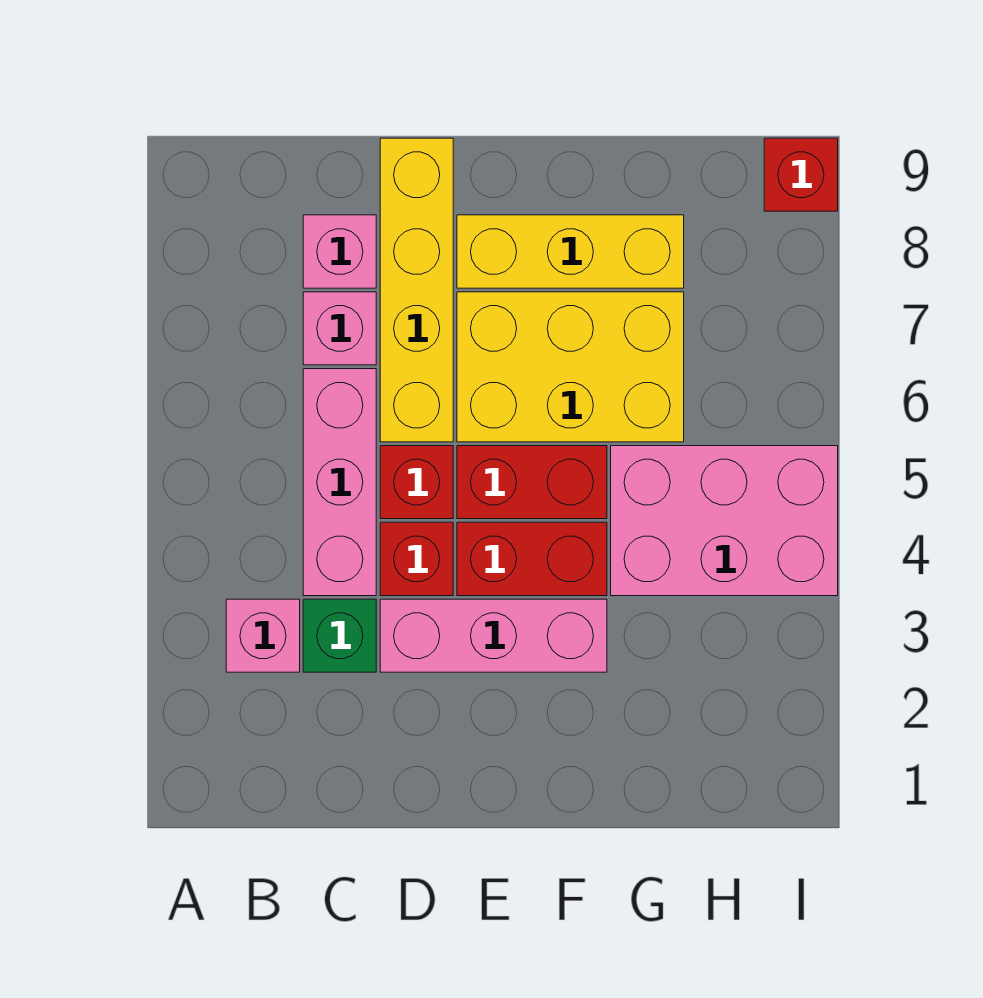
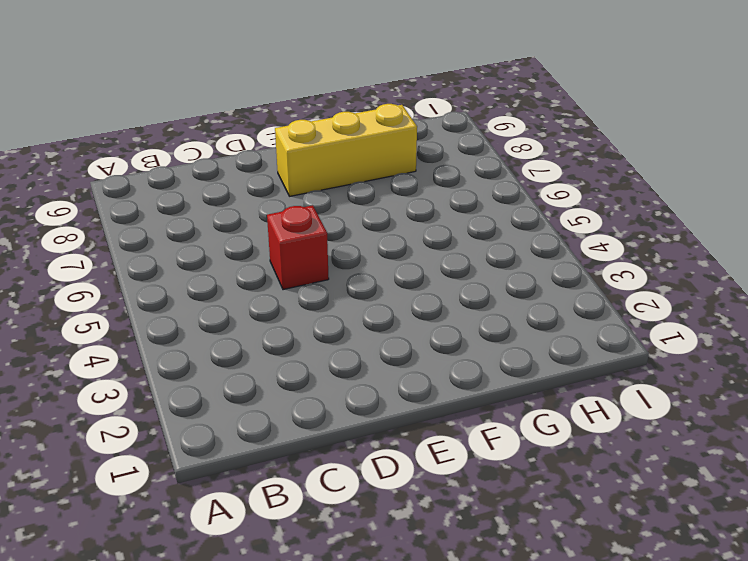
none -> pink 1x1 brick [226,599,300,672]
none -> green 1x1 brick [303,599,376,672]
none -> pink 1x3 brick [303,369,376,596]

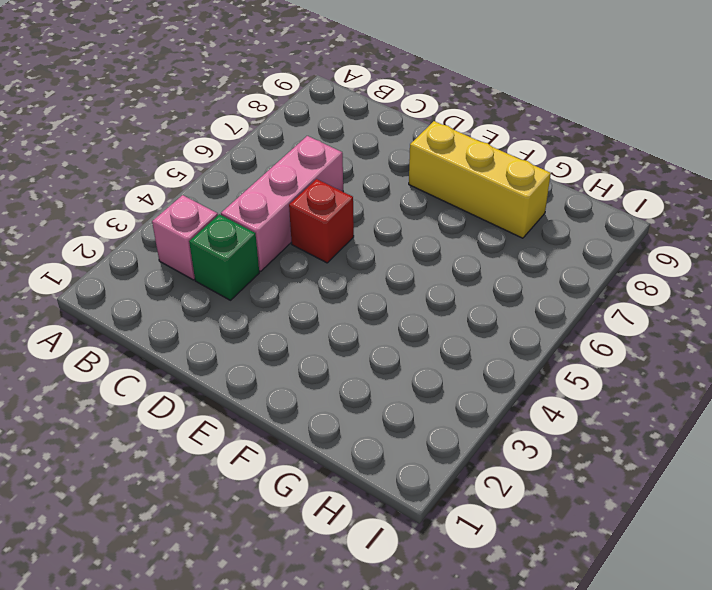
none -> pink 1x1 brick [303,292,376,365]
none -> pink 1x1 brick [303,215,376,288]
none -> pink 1x3 brick [380,599,607,672]

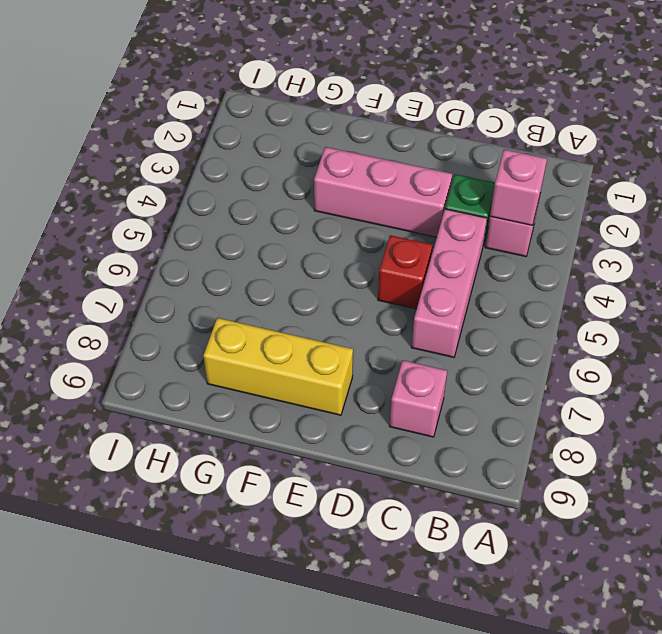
pink 1x1 brick [490,150,547,226] -> pink 1x1 brick moved to [303,292,376,365]
none -> red 1x1 brick [380,522,453,596]
none -> yellow 1x4 brick [380,138,453,442]
none -> red 1x2 brick [457,522,607,596]

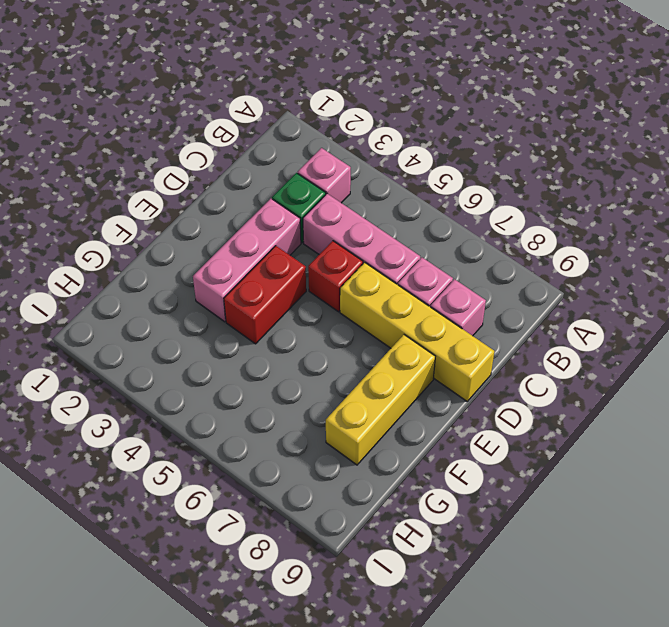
none -> red 1x1 brick [380,522,453,596]
none -> red 1x2 brick [457,446,607,519]
none -> yellow 2x3 brick [457,292,684,442]

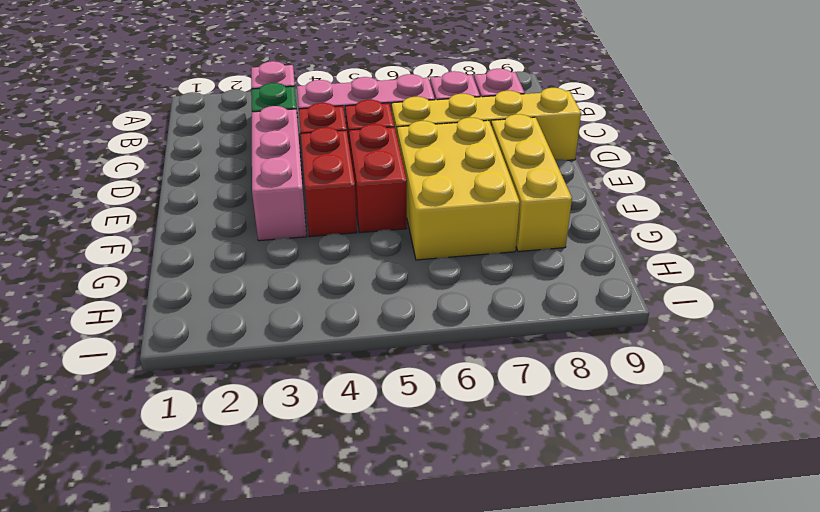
none -> pink 2x3 brick [611,446,838,596]
none -> red 1x1 brick [764,138,838,211]

